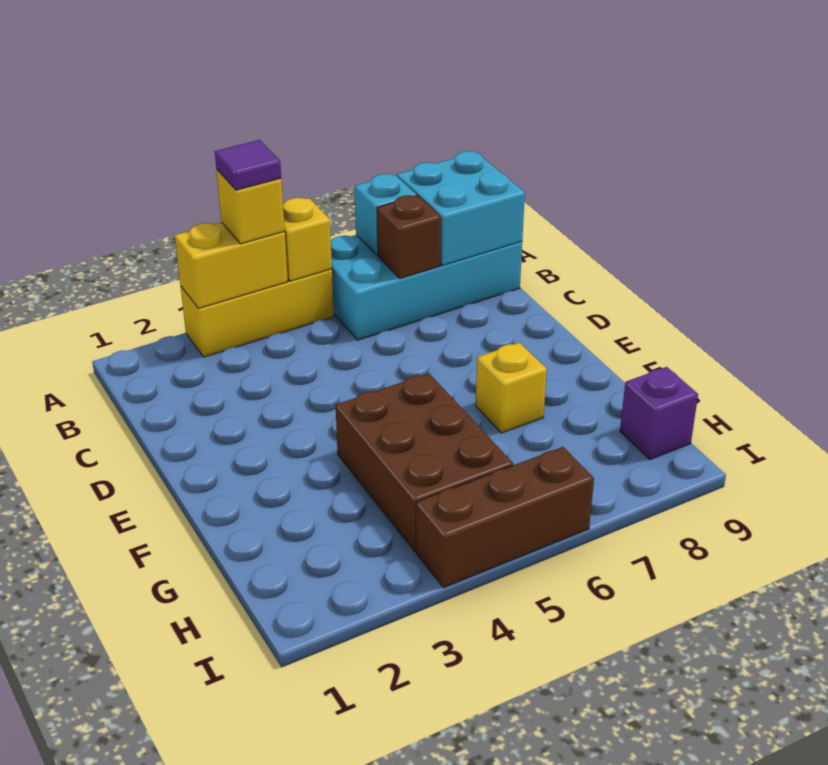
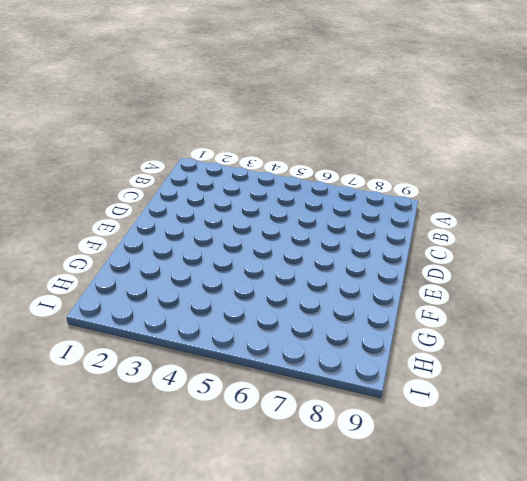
none -> yellow 1x3 brick [181,269,334,357]
none -> cyan 2x4 brick [331,235,522,340]
none -> brown 2x3 brick [336,373,513,551]

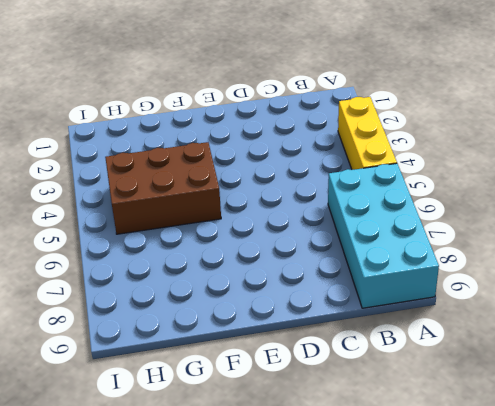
none -> yellow 1x1 brick [476,343,547,433]
none -> purple 1x1 brick [620,367,698,460]
none -> brown 1x3 brick [416,447,594,587]

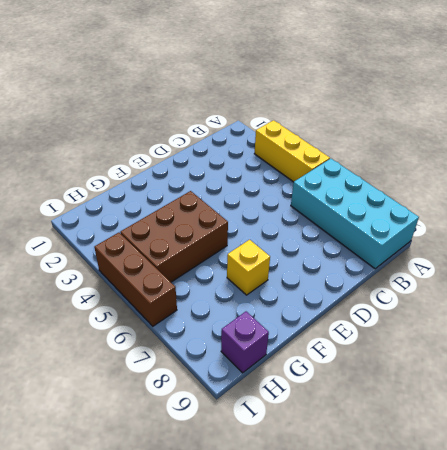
none -> yellow 1x2 brick [175,222,288,308]
none -> yellow 1x1 brick [283,198,332,281]
none -> cyan 1x1 brick [355,174,417,255]

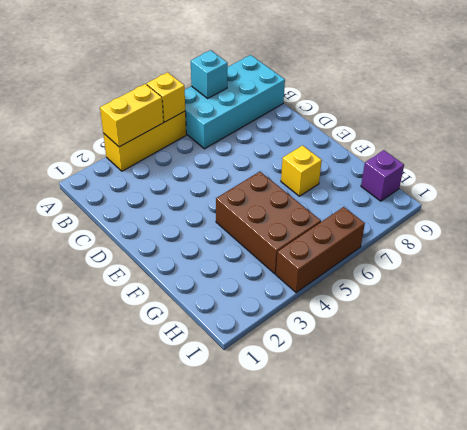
none -> cyan 2x2 brick [397,151,525,266]
none -> brown 1x1 brick [377,195,441,278]
none -> yellow 1x1 brick [217,170,285,244]

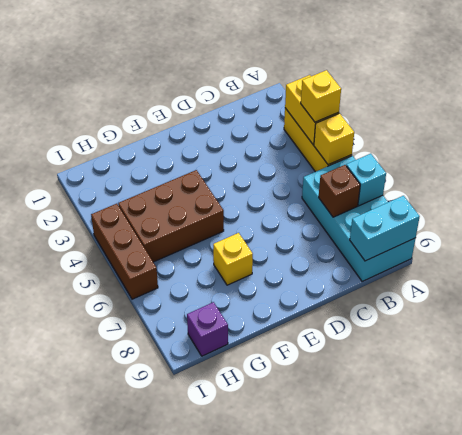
cyan 1x2 brick [350,196,420,261] -> cyan 2x2 brick [397,151,525,266]
none -> purple 1x1 tile [215,140,281,190]

